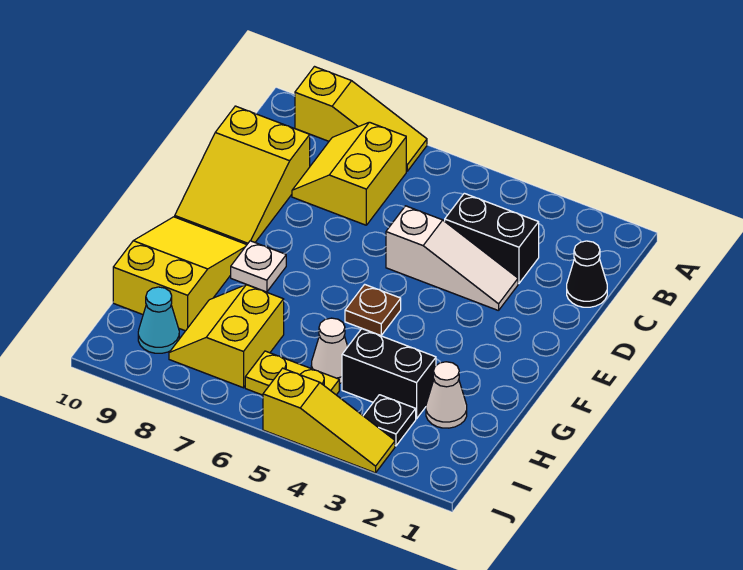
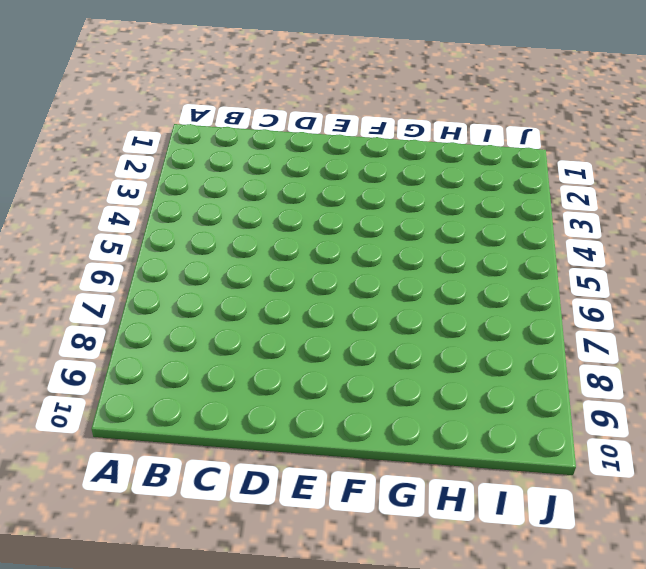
none -> yellow 1x3 slope [295,67,427,171]
none -> yellow 2x2 slope [292,122,406,225]
none -> black 1x1 cone [567,241,607,307]

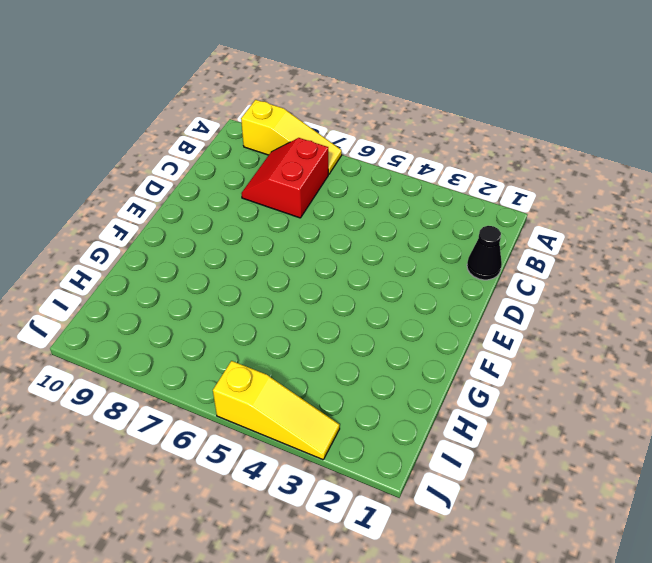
red 2x2 slope [241,138,328,218] -> yellow 2x2 slope [292,122,406,225]
none -> black 1x2 brick [445,193,539,283]
none -> yellow 2x3 slope [175,106,310,244]
none -> white 1x3 slope [386,206,518,311]

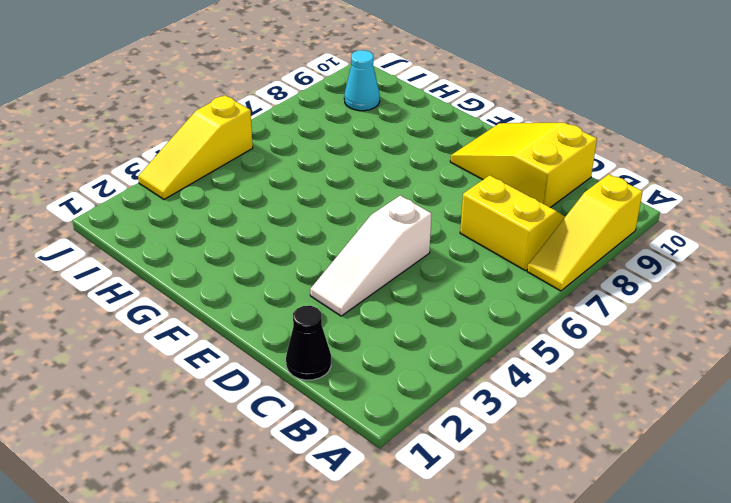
none -> black 1x2 brick [445,193,539,283]
none -> brown 1x1 plate [345,284,401,336]
none -> white 1x1 plate [231,241,286,292]

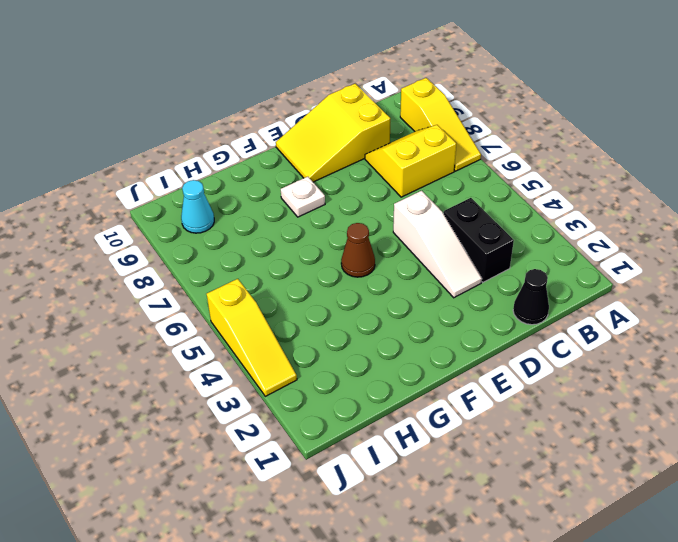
brown 1x1 cone [341,223,375,277] -> brown 1x1 plate [345,284,401,336]
none -> yellow 2x3 slope [113,217,247,331]
none -> white 1x1 cone [426,362,467,428]
none -> black 1x2 brick [342,329,436,419]

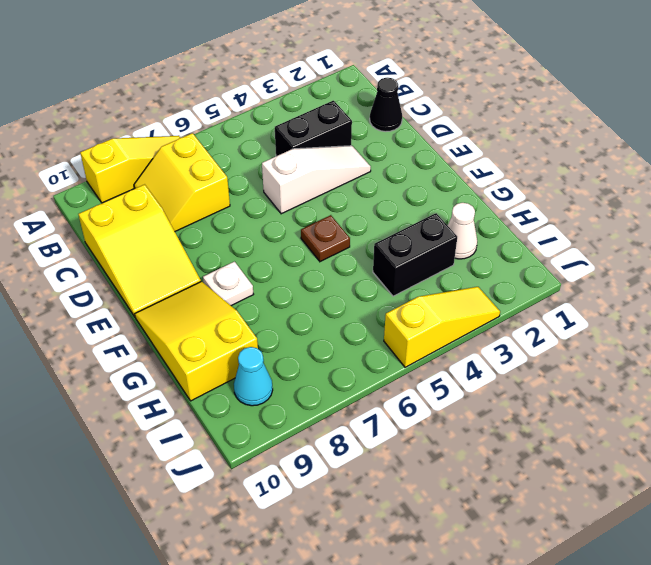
none -> white 1x1 cone [311,318,348,384]
none -> yellow 2x2 slope [169,285,284,388]
none -> black 1x1 plate [363,395,416,446]

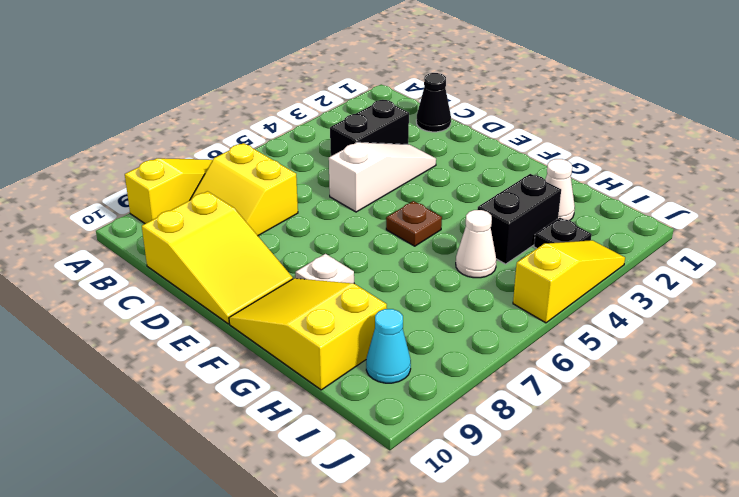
none -> yellow 2x2 slope [169,285,284,388]
none -> yellow 1x2 plate [245,351,339,395]

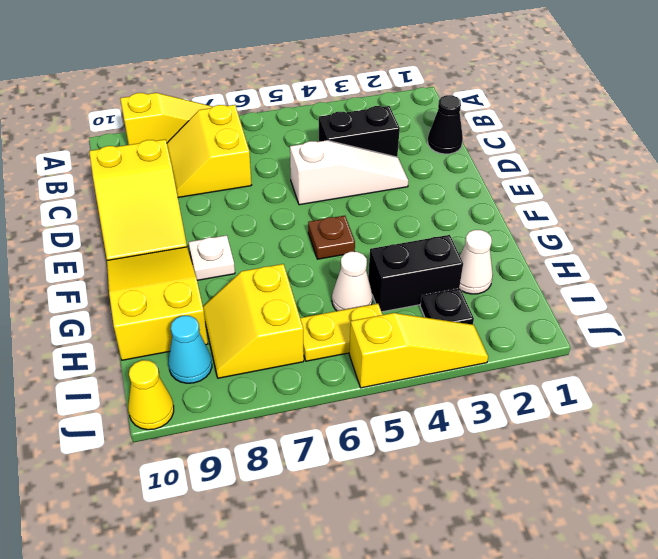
yellow 1x1 cone [128,360,174,430] -> none

